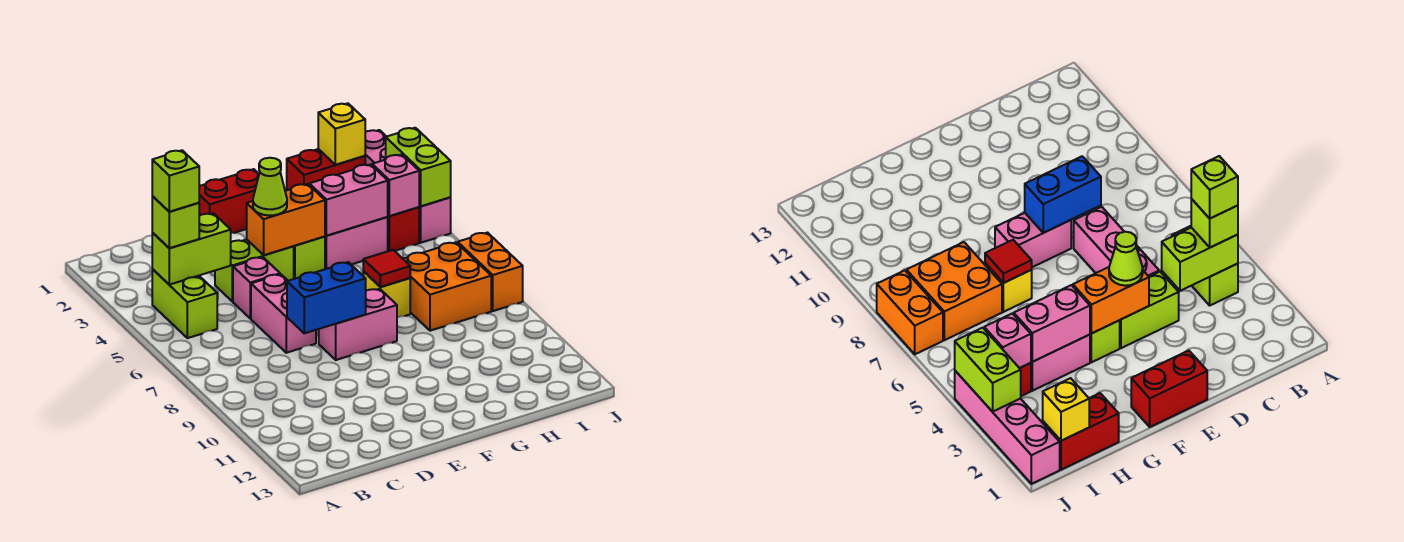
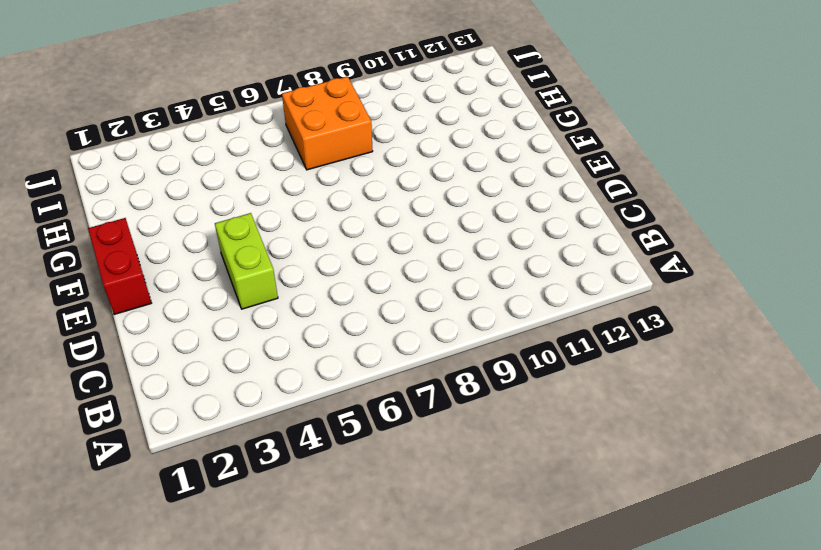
none -> lime 1x2 brick [152,269,217,338]
none -> pink 1x1 brick [233,257,280,319]
none -> pink 1x2 brick [251,274,316,353]

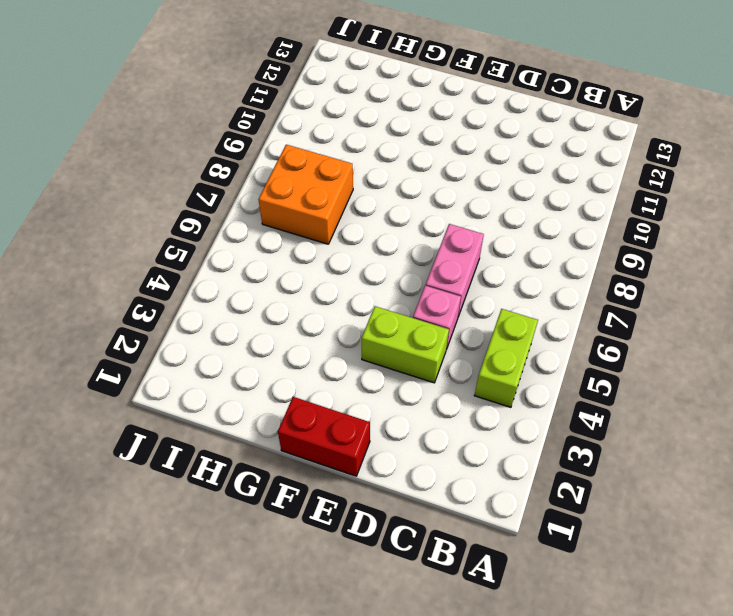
none -> pink 1x2 brick [319,289,397,360]
none -> lime 1x1 brick [293,237,325,279]
none -> pink 1x2 brick [325,217,388,269]

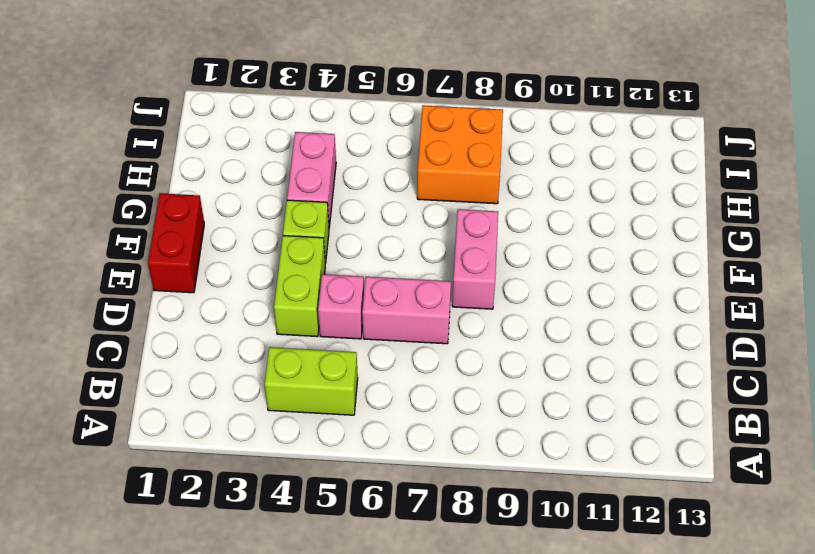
none -> yellow 1x1 brick [363,271,410,318]
none -> red 1x2 brick [287,149,365,190]
none -> red 1x1 brick [388,207,419,251]

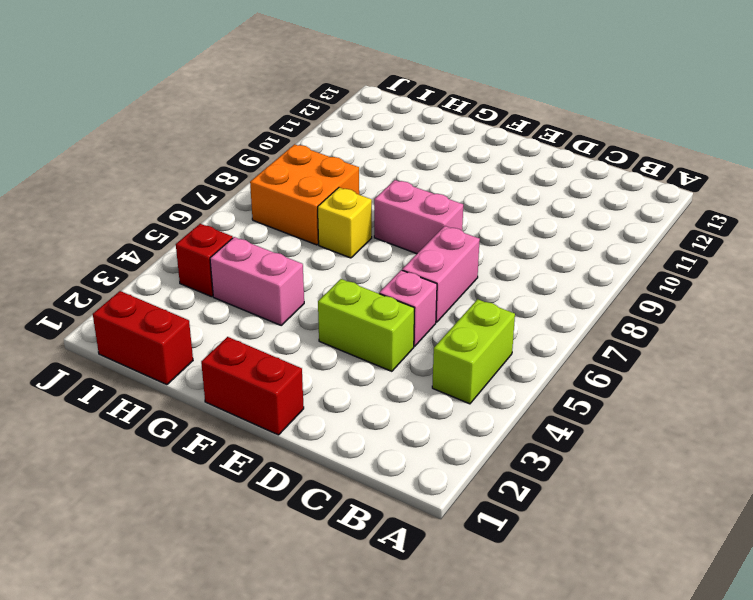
none -> lime 1x1 brick [293,237,325,279]
none -> pink 1x4 brick [365,130,451,243]
none -> orange 1x2 brick [458,233,523,311]

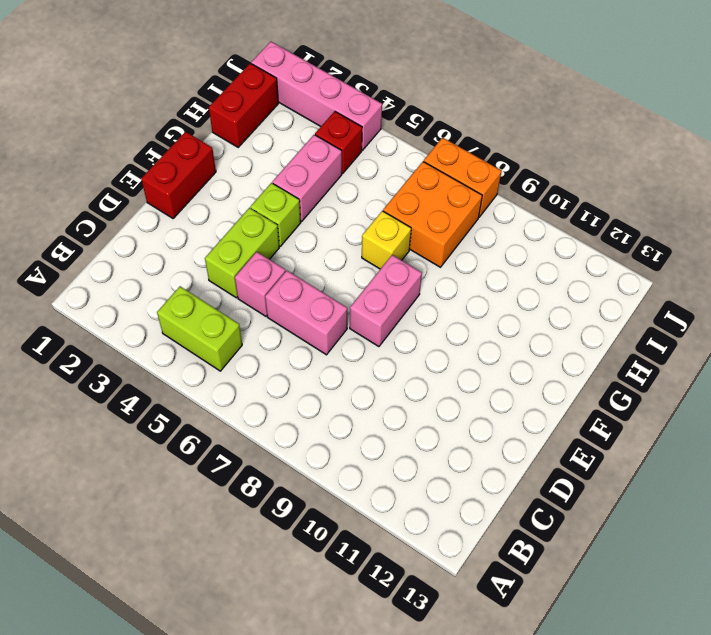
none -> lime 1x2 brick [152,213,231,285]
none -> blue 1x2 brick [287,262,366,333]
none -> orange 1x2 brick [247,184,325,255]

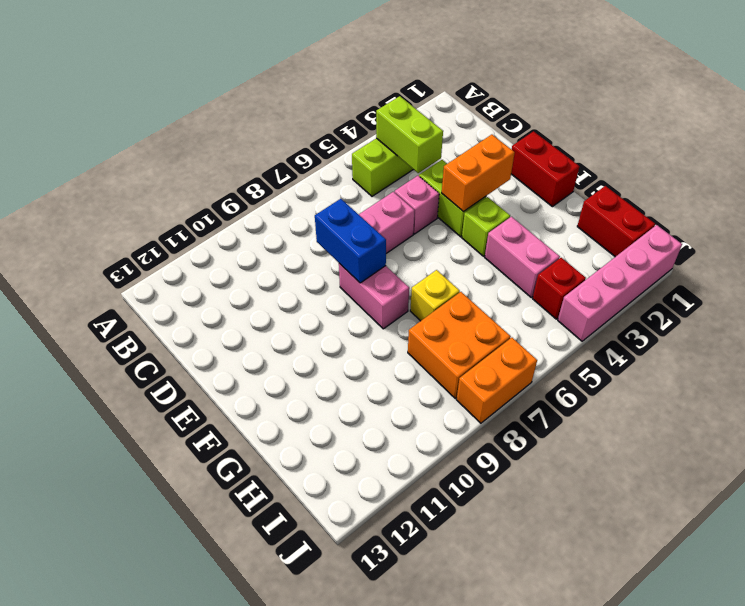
orange 1x2 brick [442,135,515,212] -> orange 1x2 brick turned to [247,184,325,255]
none -> pink 1x2 brick [309,164,388,236]
none -> red 1x1 tile [363,250,410,287]
none -> yellow 1x1 brick [318,103,365,165]

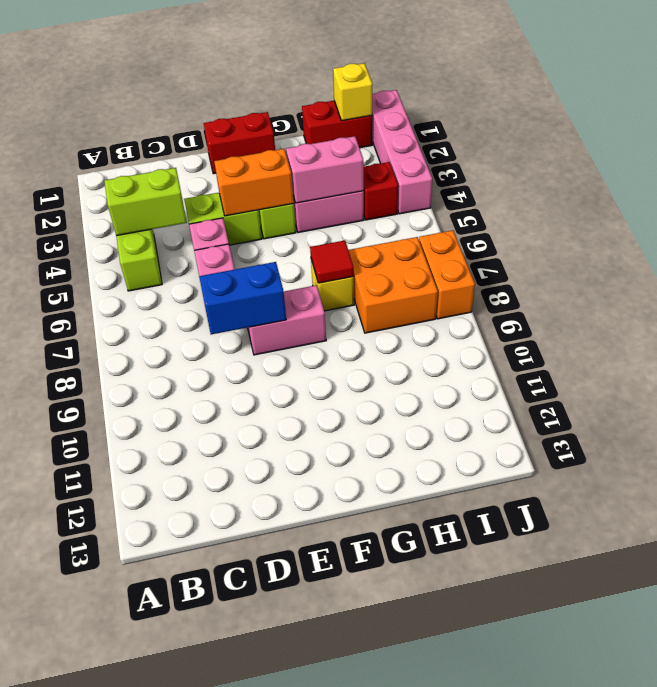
none -> pink 1x1 brick [372,155,419,216]
none -> lime 1x2 brick [386,128,451,206]
none -> lime 1x1 brick [152,196,199,248]

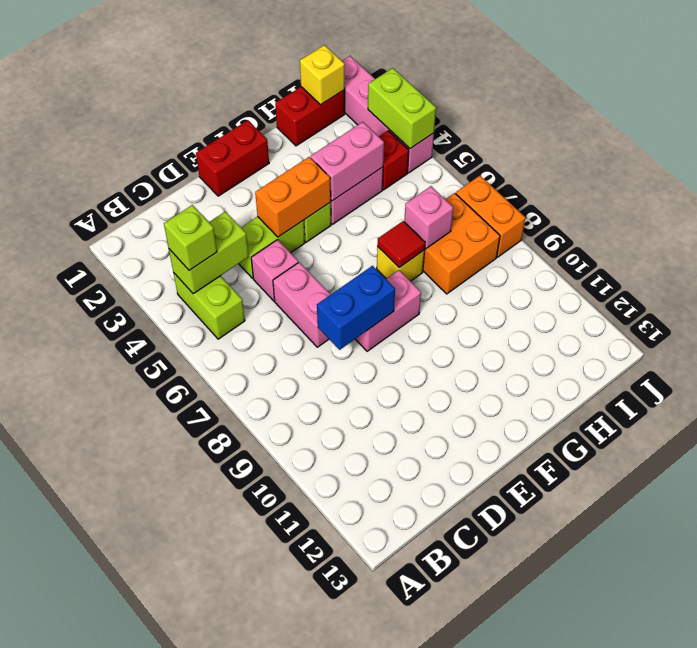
pink 1x1 brick [404,186,453,249] -> pink 1x1 brick moved to [372,155,419,216]
none -> lime 1x1 cone [253,158,287,215]
none -> lime 1x1 brick [152,150,199,212]

